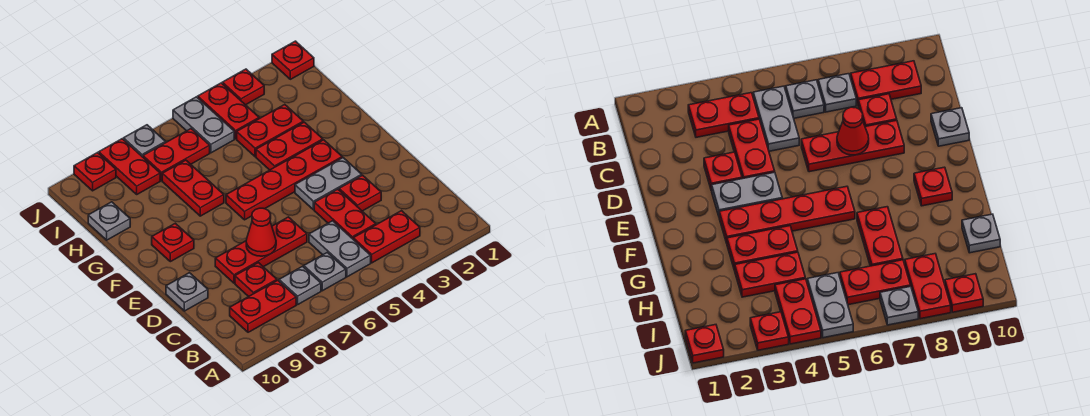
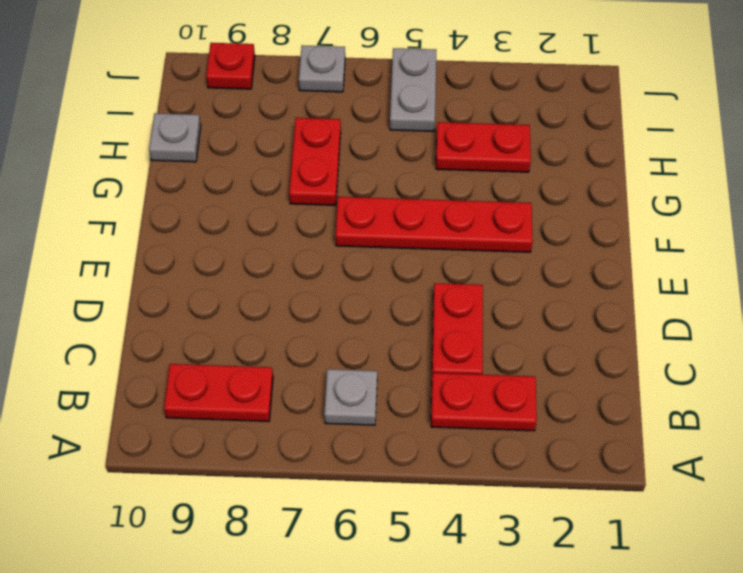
none -> grey 1x2 plate [309,221,371,277]
none -> grey 1x1 plate [279,266,321,304]
none -> red 1x1 plate [235,263,277,297]

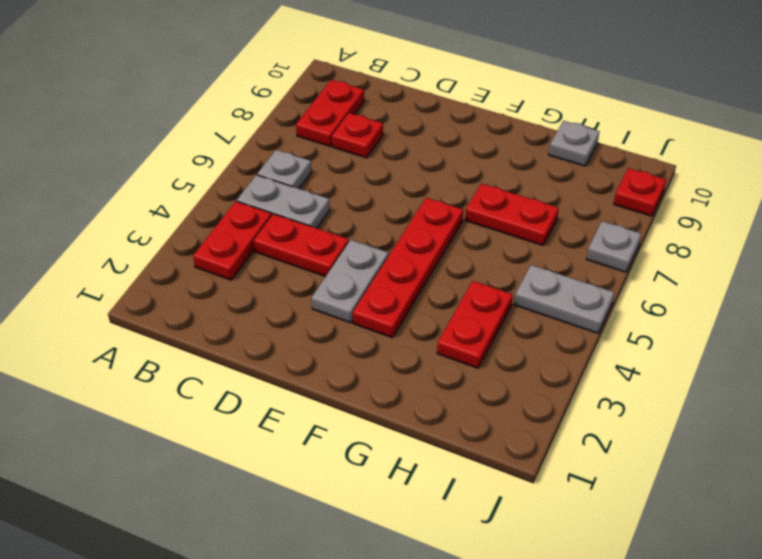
none -> grey 1x1 plate [279,266,321,304]
none -> red 1x1 plate [339,175,381,211]
none -> red 1x3 plate [215,217,307,283]

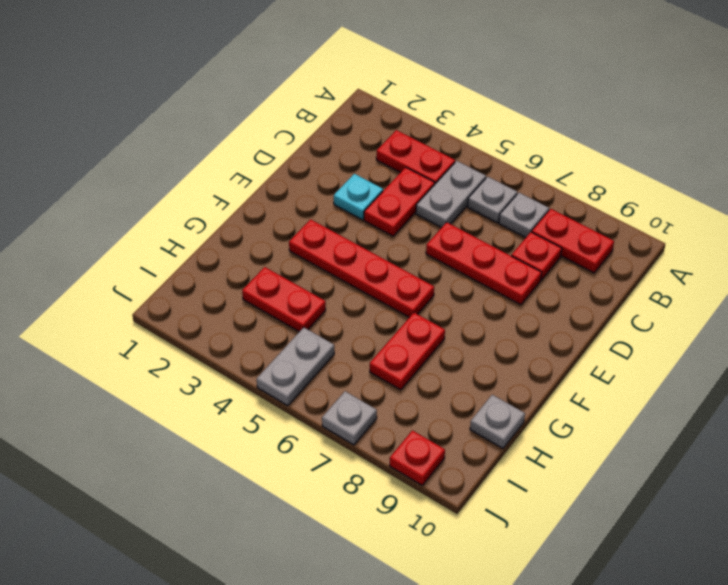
cyan 1x1 plate [334,174,383,220] -> red 1x1 plate [339,175,381,211]
none -> grey 1x1 plate [166,273,208,311]
none -> grey 1x2 plate [295,158,362,210]
none -> red 1x1 plate [152,223,194,262]

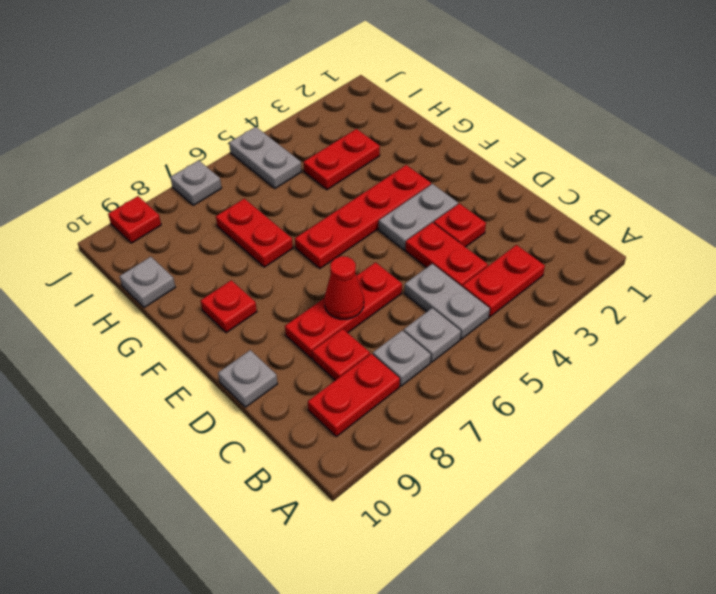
none -> red 1x2 plate [256,122,323,170]
none -> red 1x2 plate [198,83,259,139]
none -> red 1x2 plate [143,129,210,181]

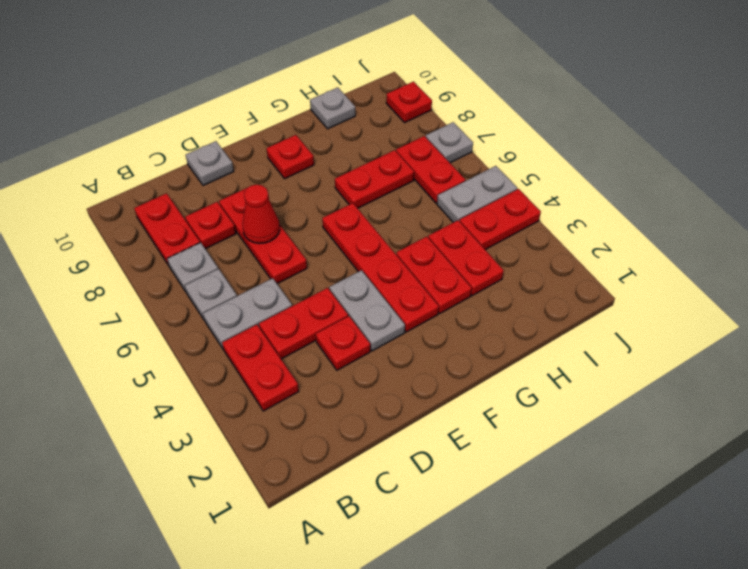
none -> red 1x2 plate [99,139,160,194]
none -> red 1x1 plate [272,41,314,79]
none -> red 1x1 plate [222,69,264,105]

